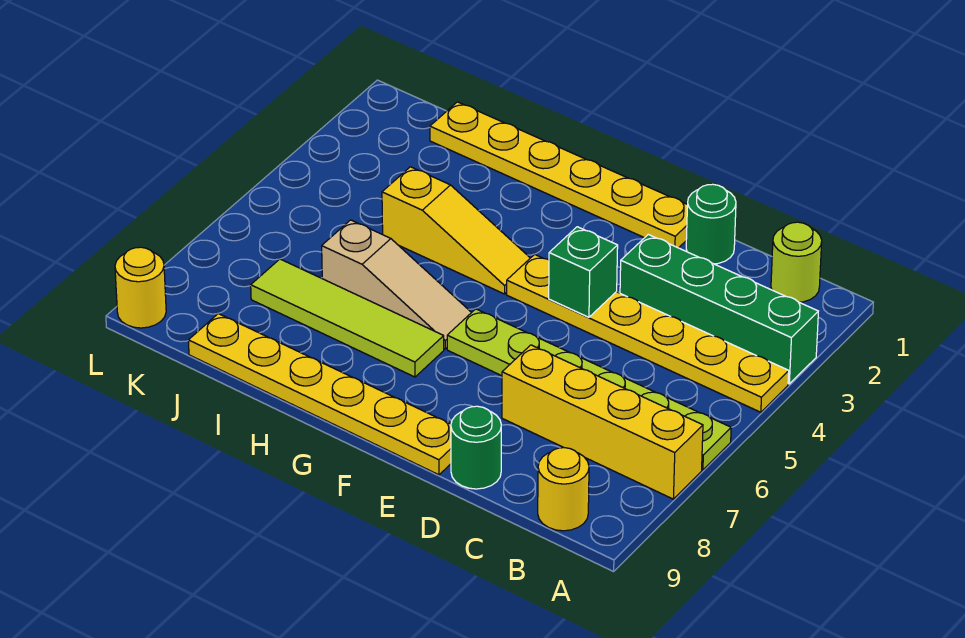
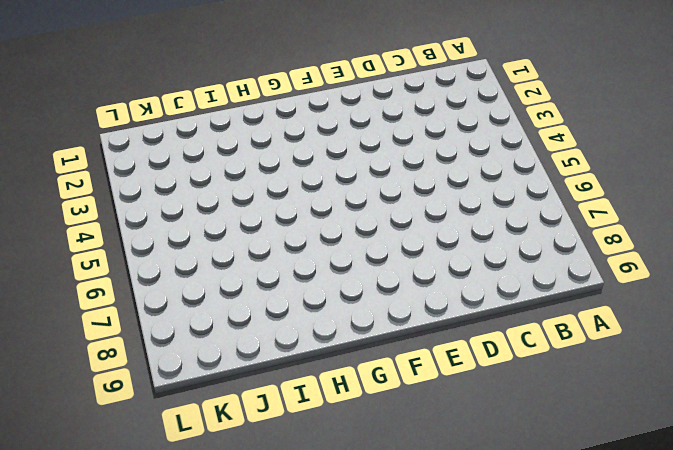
none -> green 1x4 brick [620,235,818,384]
none -> yellow 1x6 plate [507,254,789,412]
none -> lime 1x6 plate [447,309,731,470]

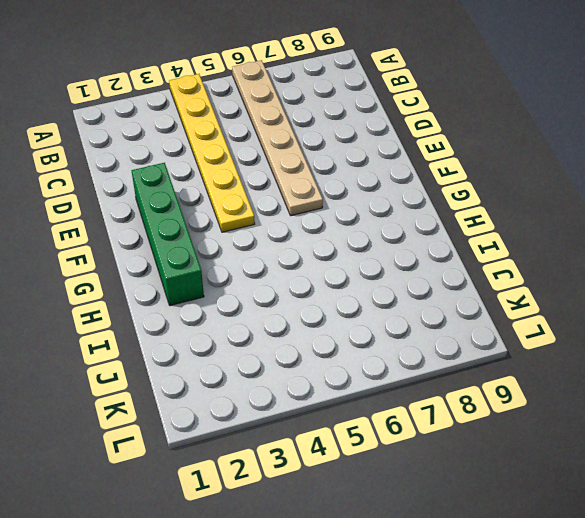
tan 1x6 plate [232,60,323,216] -> lime 1x6 plate [447,309,731,470]
green 1x4 brick [131,163,204,306] -> green 1x4 brick moved to [620,235,818,384]
none -> yellow 1x4 brick [502,345,703,499]
none -> lime 1x1 round brick [771,222,822,302]
none -> yellow 1x1 round brick [538,448,589,531]

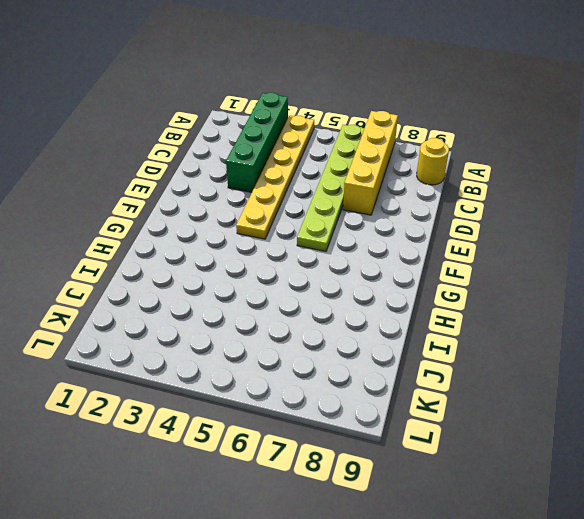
none -> lime 1x1 round brick [771,222,822,302]
none -> green 1x1 round brick [686,184,736,264]
none -> green 1x1 round brick [451,406,501,489]

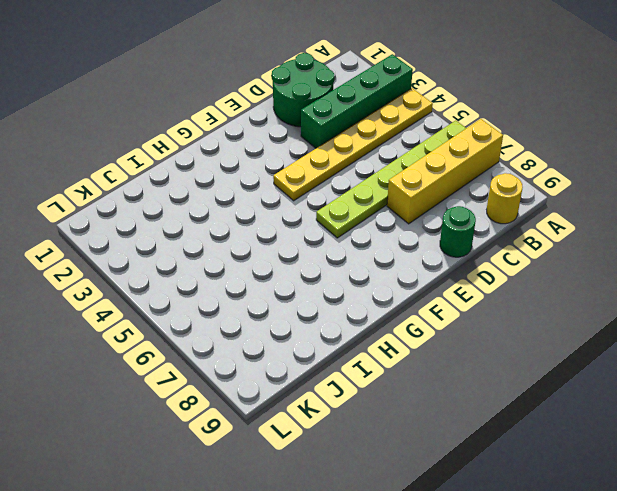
green 2x2 round brick [272,53,334,127] -> green 1x1 round brick [686,184,736,264]
none -> lime 1x1 round brick [771,222,822,302]
none -> yellow 1x6 plate [430,102,687,248]
none -> yellow 1x6 plate [188,314,451,475]

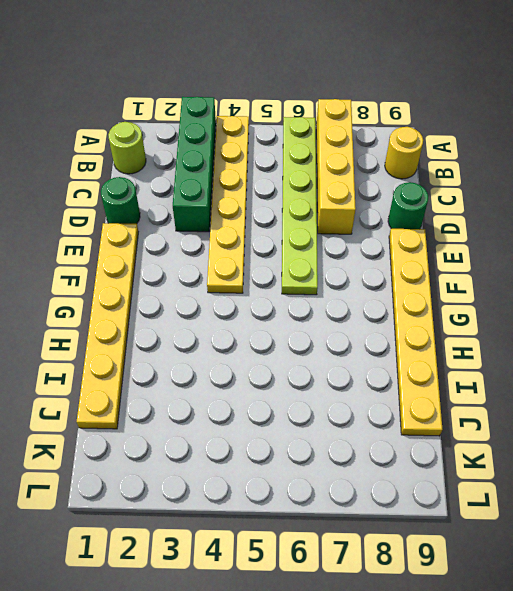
none -> yellow 1x3 slope [382,167,530,294]
none -> tan 1x3 slope [322,220,472,349]
none -> lime 1x4 tile [251,259,444,377]

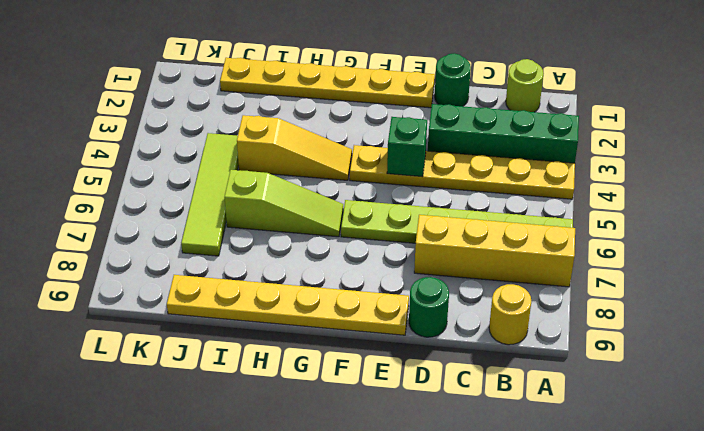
lime 1x3 slope [224,170,343,237] -> tan 1x3 slope [322,220,472,349]
lime 1x4 tile [181,133,239,256] -> lime 1x4 tile turned to [251,259,444,377]
none -> yellow 1x1 round brick [115,247,166,328]

